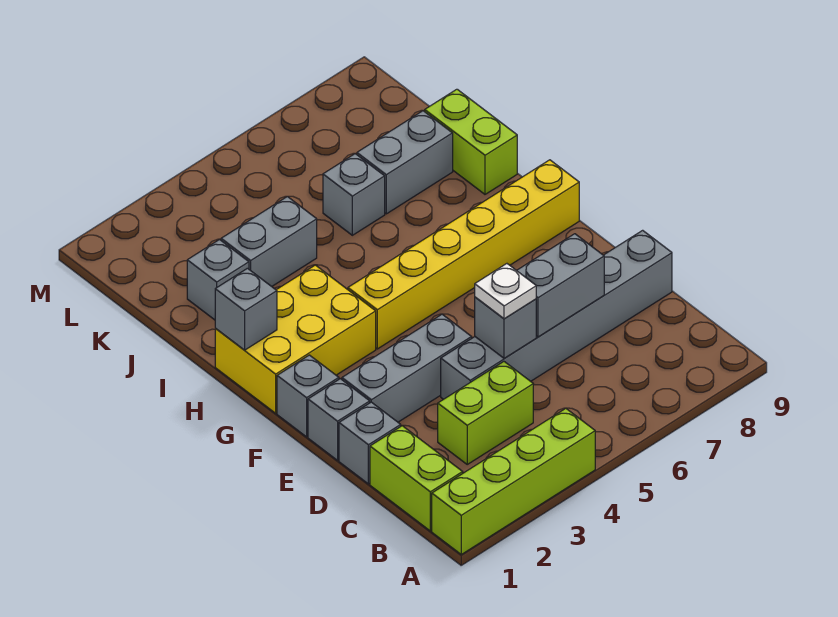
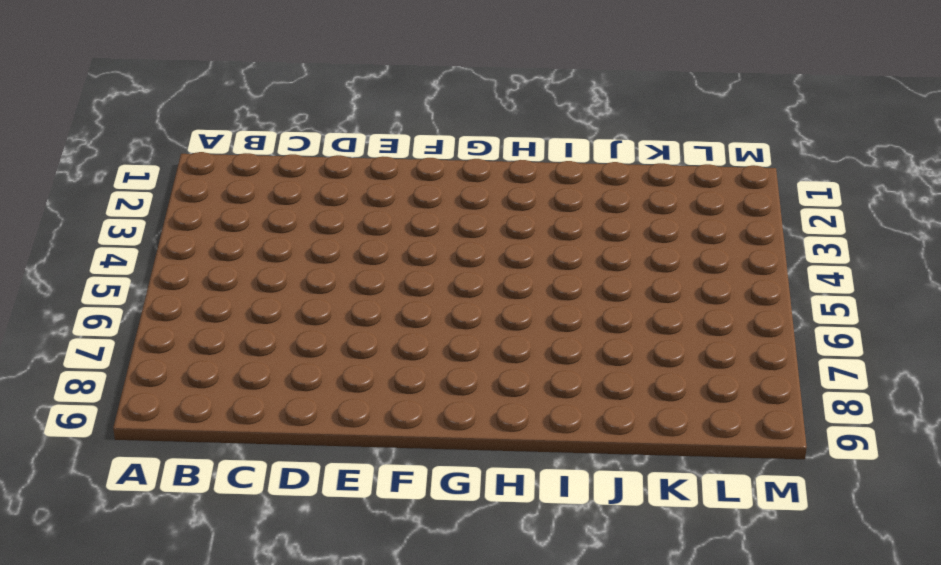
none -> lime 1x4 brick [432,409,595,554]
none -> lime 1x2 brick [370,426,463,531]
none -> lime 1x2 brick [438,361,533,464]

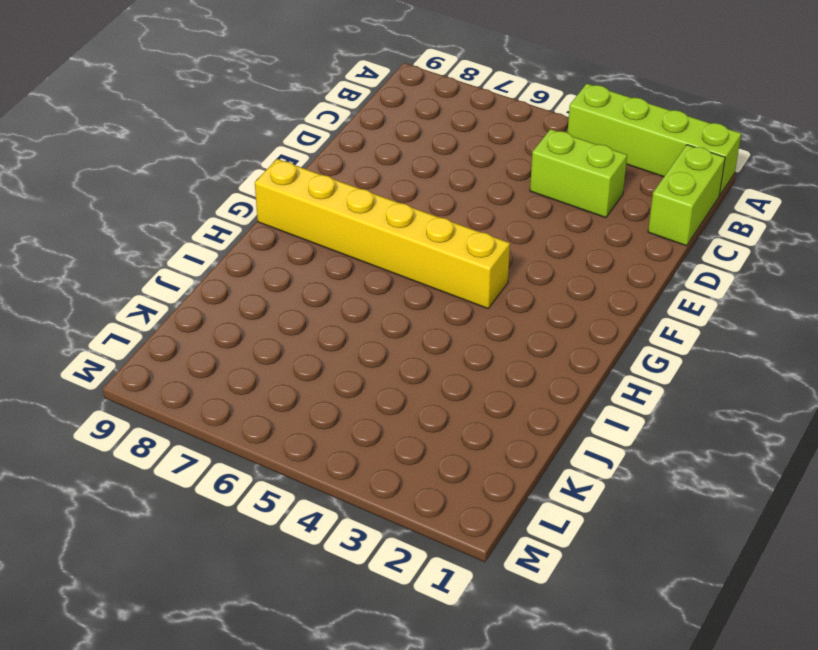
none -> grey 1x1 brick [339,402,401,484]
none -> grey 1x6 brick [441,230,672,399]
none -> grey 1x1 brick [308,379,370,460]

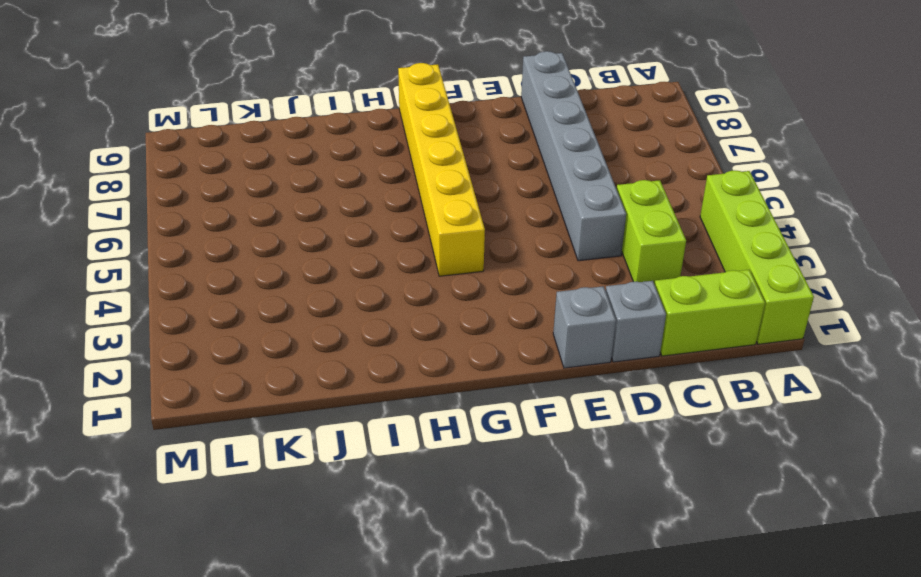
none -> grey 1x3 brick [342,314,472,422]
none -> grey 1x1 brick [277,355,339,437]
none -> yellow 2x3 brick [215,265,376,413]

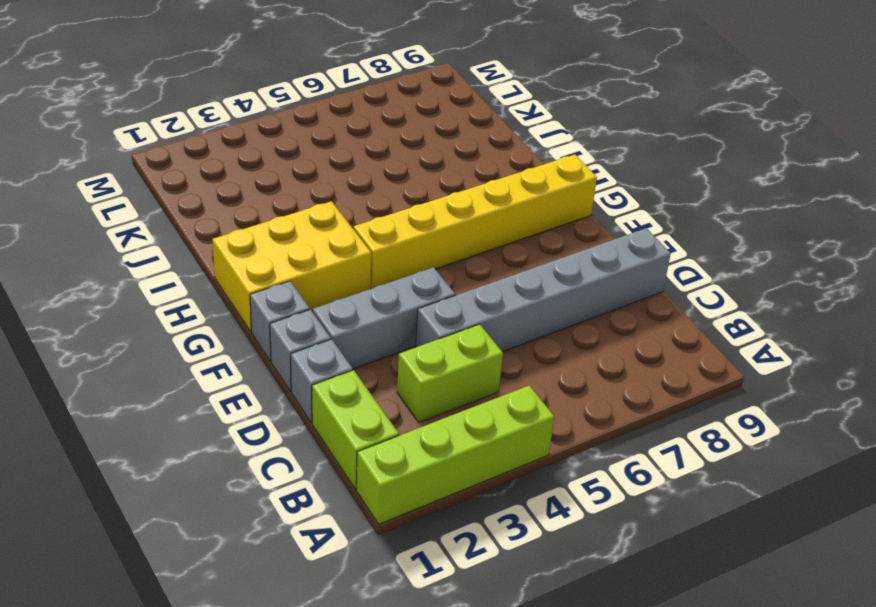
none -> lime 1x2 brick [425,89,517,194]
none -> grey 1x1 brick [187,239,249,320]
none -> grey 1x2 brick [221,197,317,286]

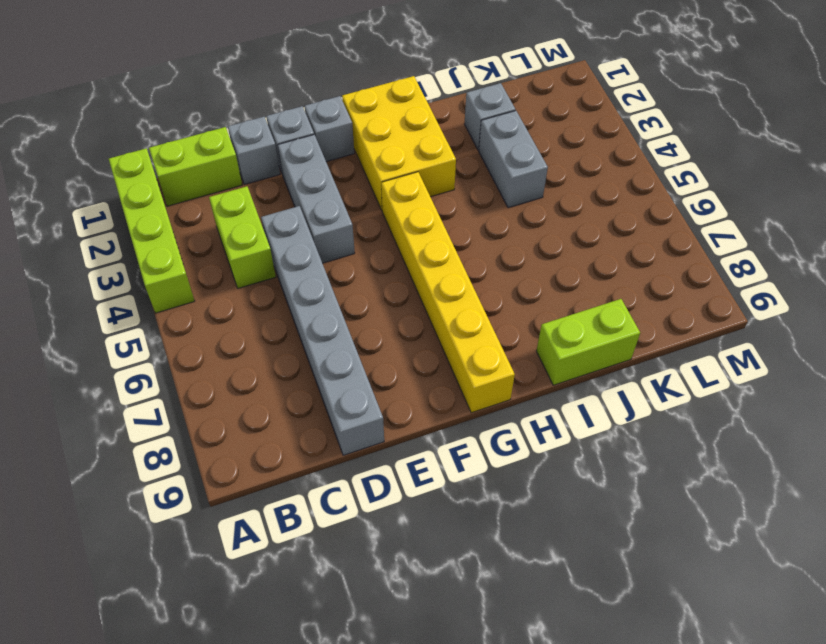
none -> grey 1x1 brick [323,154,385,235]
none -> grey 1x2 brick [357,111,453,214]
none -> grey 1x1 brick [475,297,536,359]

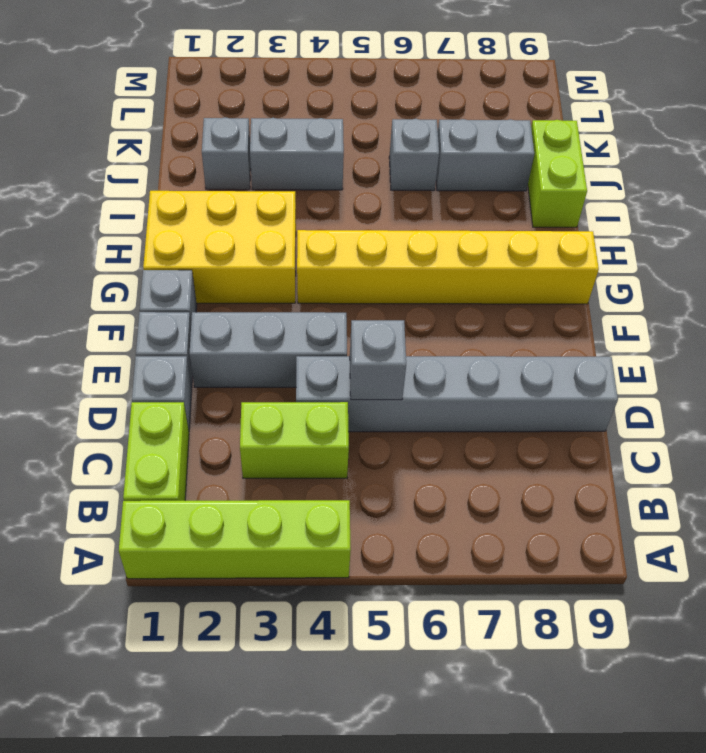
none -> grey 1x2 brick [517,234,604,337]
none -> grey 1x1 brick [215,268,277,350]
none -> white 1x1 plate [475,264,536,319]

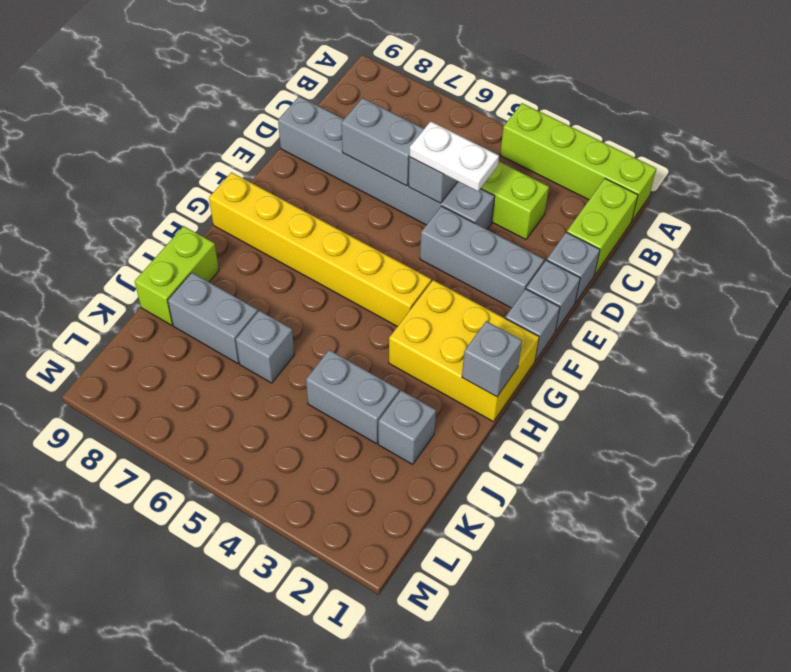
white 1x2 plate [409,121,499,191] -> white 1x1 plate [475,264,536,319]

